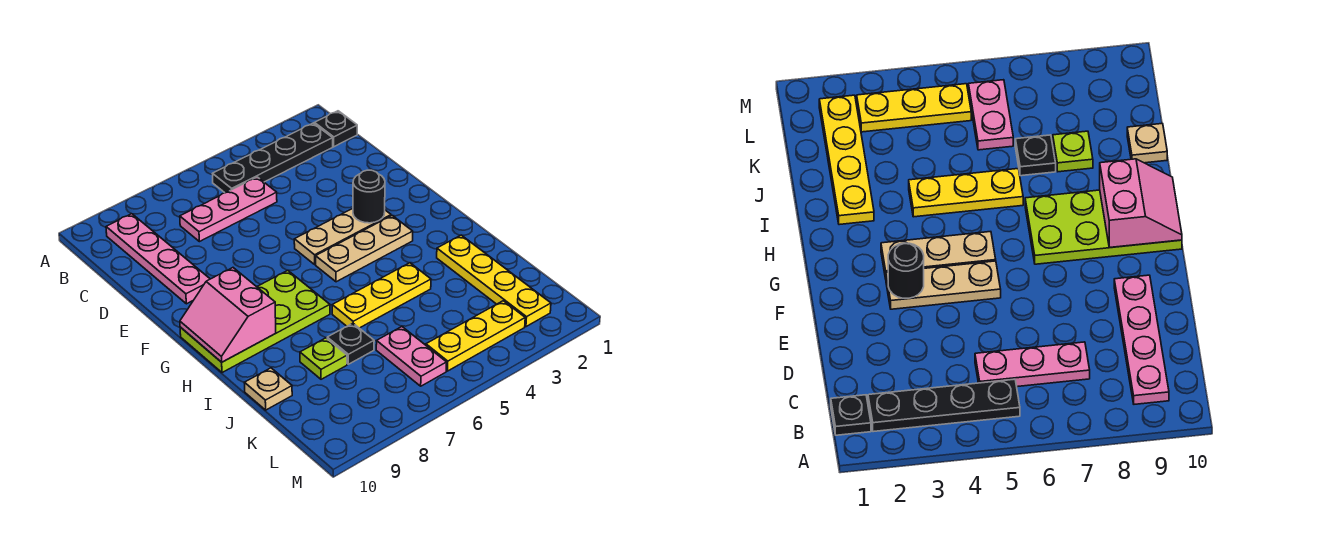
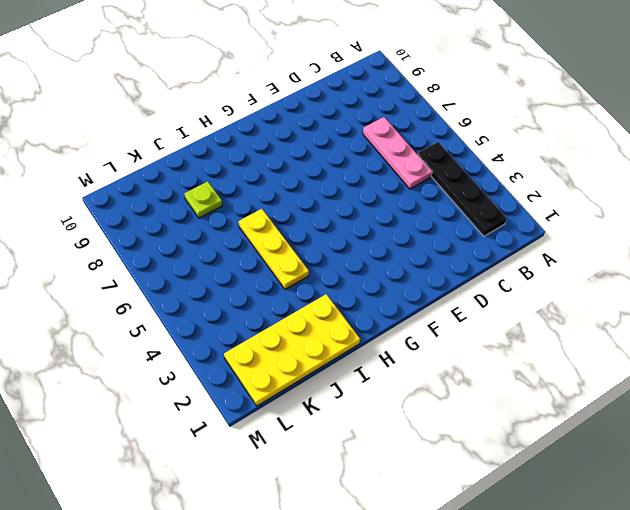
yellow 2x4 plate [224,294,360,406] -> yellow 1x4 plate [437,235,551,327]
none -> black 1x1 plate [314,111,357,147]
none -> pink 1x4 plate [106,214,210,304]
none -> tan 1x3 plate [294,209,391,264]

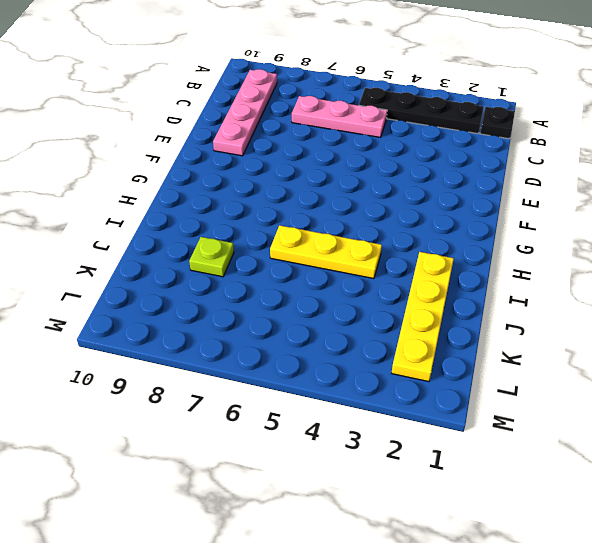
none -> tan 1x3 plate [294,209,391,264]
none -> tan 1x3 plate [316,216,413,282]
none -> lime 2x4 plate [180,270,330,373]

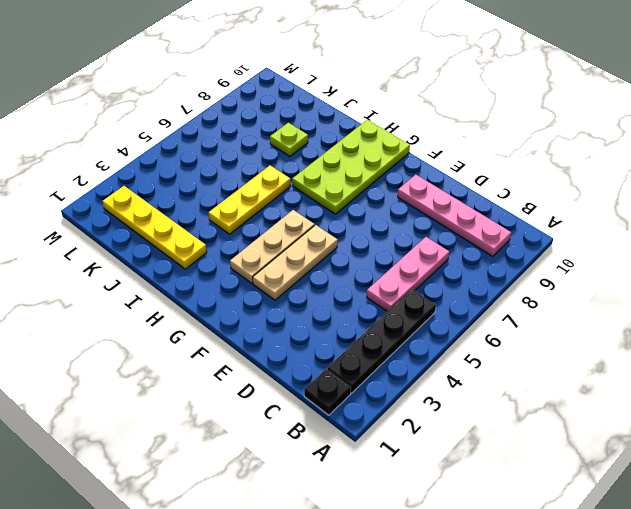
none -> black 1x1 plate [327,323,374,364]
none -> tan 1x1 plate [244,368,292,410]
none -> pink 1x2 plate [376,327,447,386]

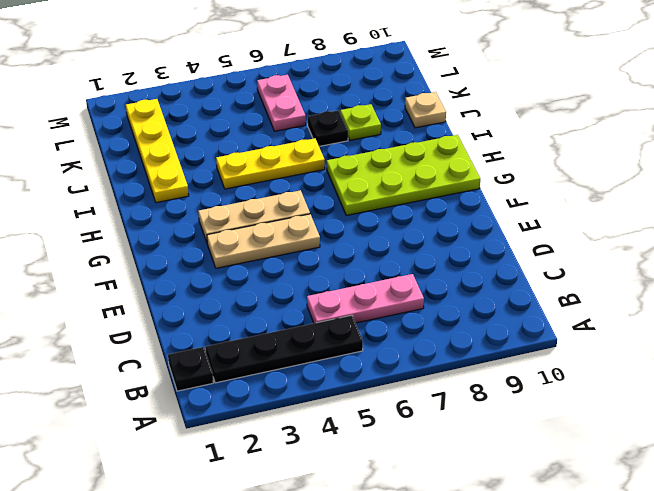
none -> pink 1x4 plate [106,214,210,304]
none -> yellow 1x3 plate [426,301,525,371]
none -> black 1x1 round brick [353,170,385,223]

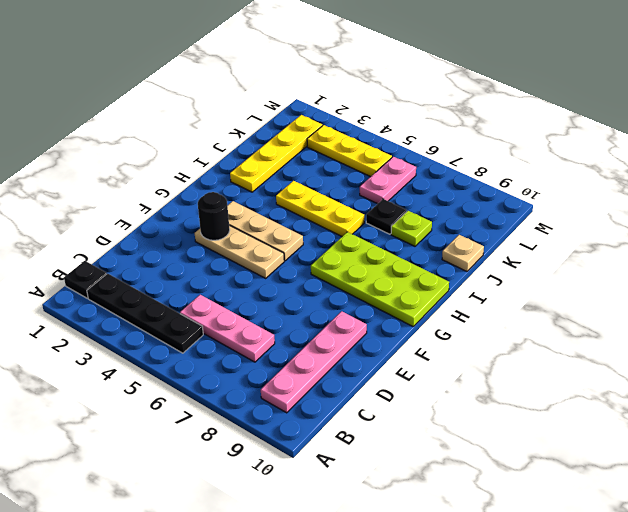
none -> pink 2x2 slope [180,268,276,362]

